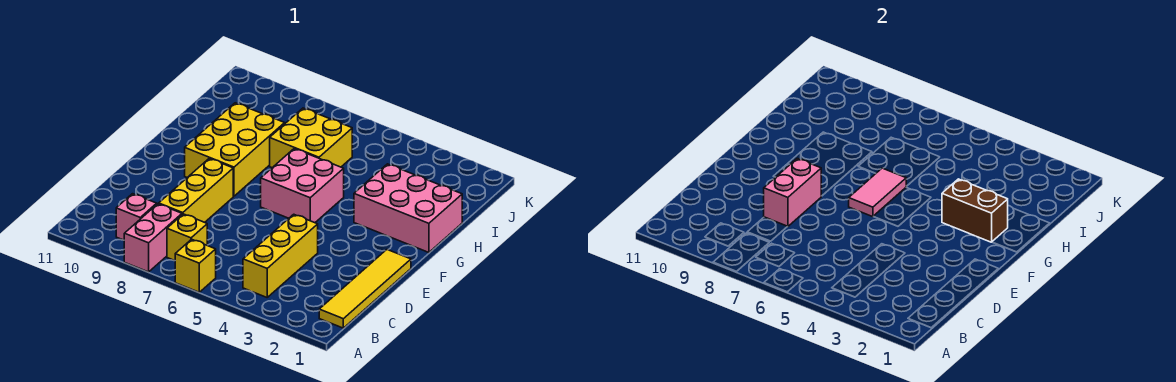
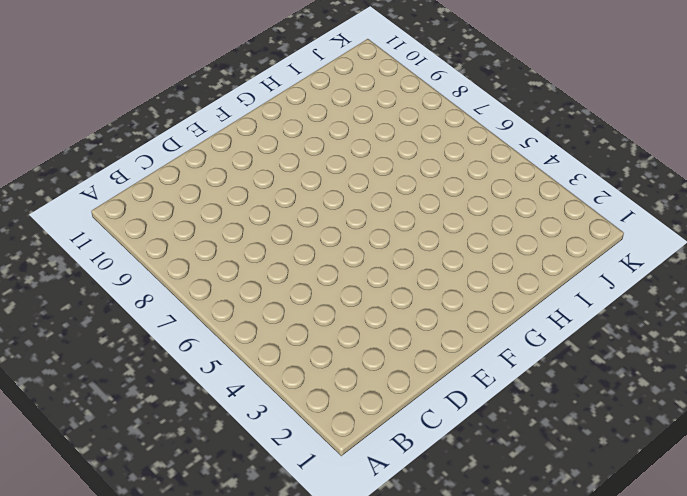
none -> yellow 1x1 brick [175,239,216,292]
none -> pink 1x2 brick [124,204,182,272]
none -> yellow 1x4 tile [319,250,411,328]

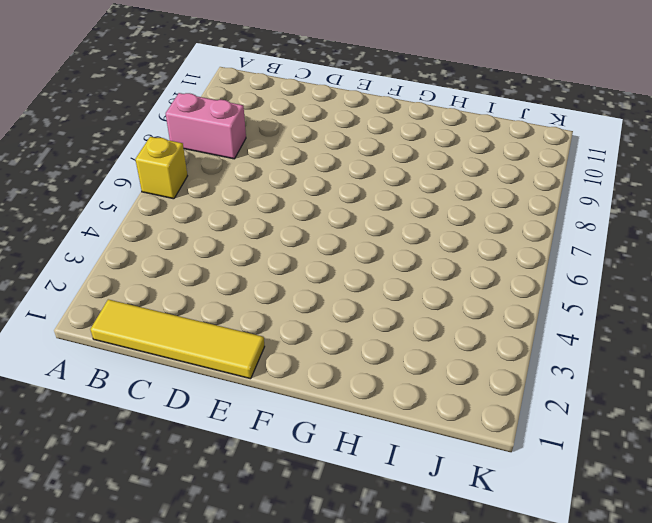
none -> yellow 1x3 brick [243,214,318,297]
none -> yellow 1x1 brick [167,214,207,261]
none -> pink 1x1 brick [116,194,157,240]

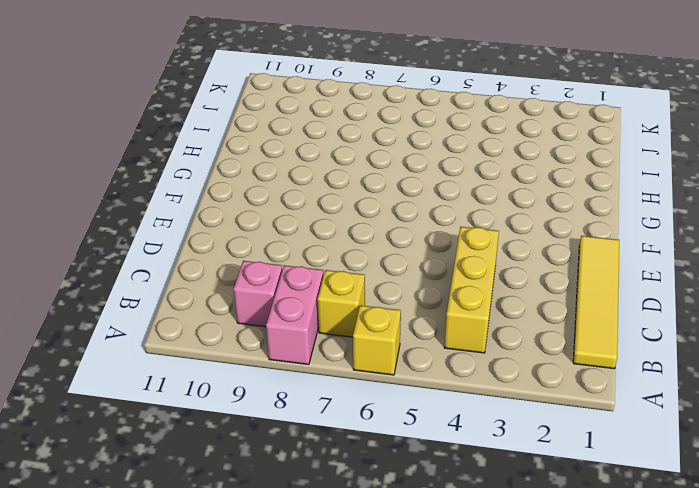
none -> yellow 1x3 brick [159,158,233,222]
none -> pink 2x2 brick [261,149,344,223]
none -> yellow 2x3 brick [185,103,285,196]

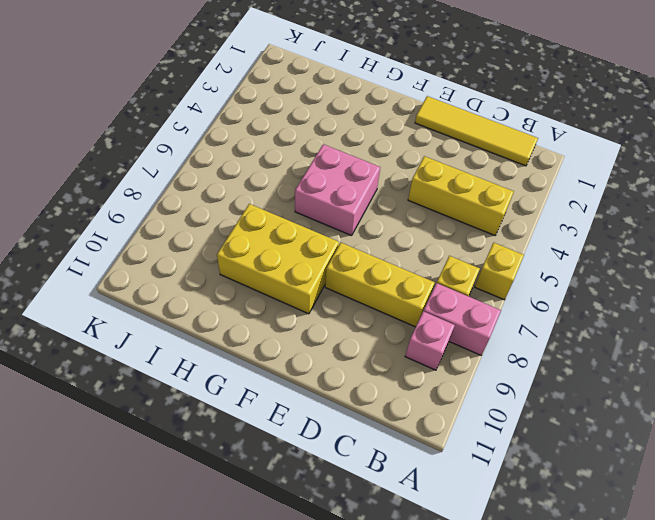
none -> pink 2x3 brick [354,164,462,253]
none -> yellow 2x2 brick [270,108,352,168]
none -> pink 1x2 brick [764,158,821,227]

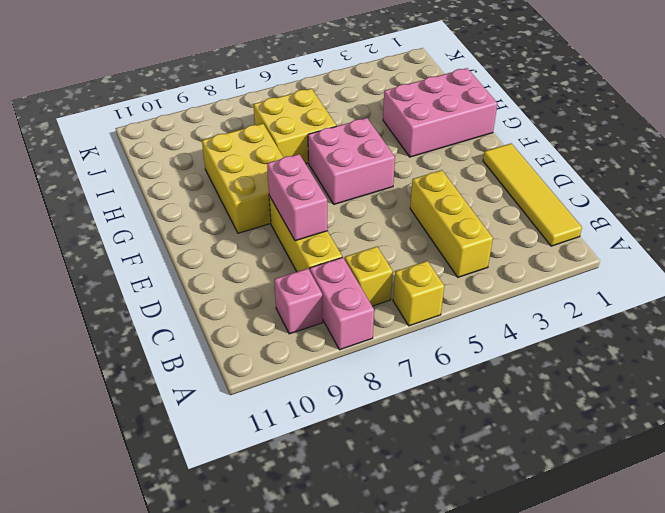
none -> pink 1x2 tile [849,168,906,217]
none -> brown 1x2 brick [942,179,1008,242]

